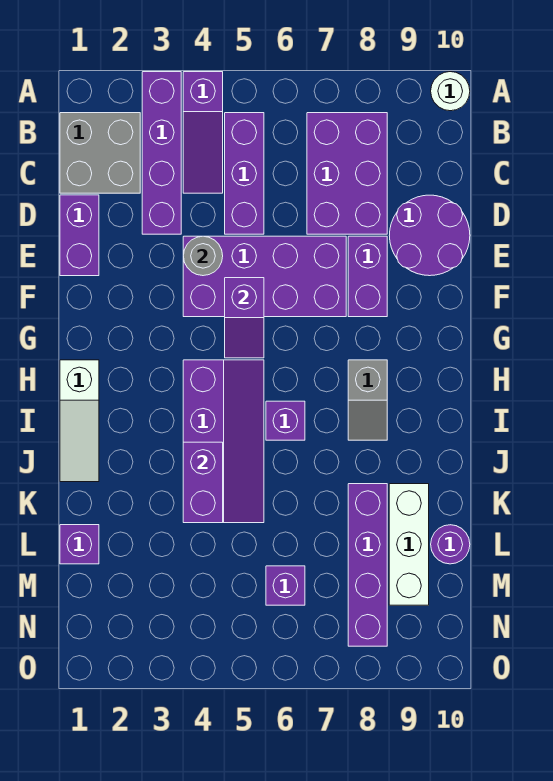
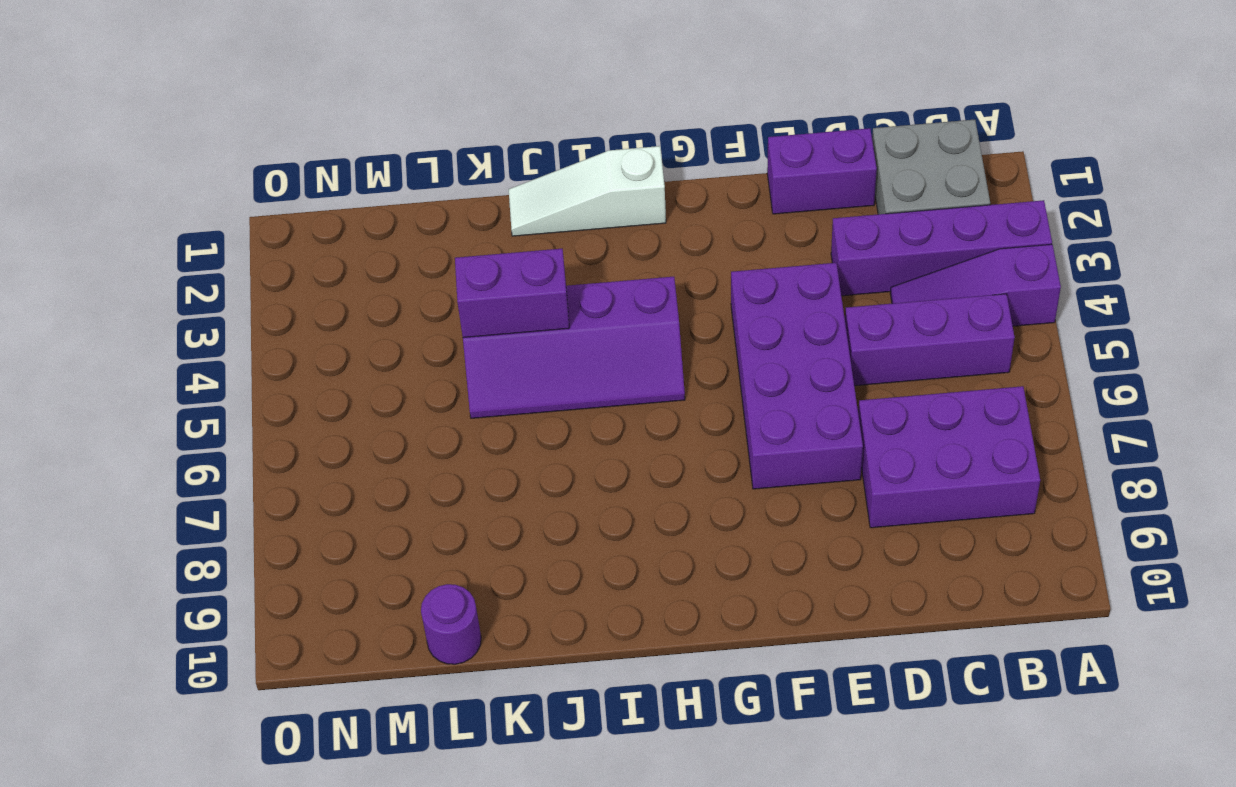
none -> white 1x1 round brick [431,72,470,111]
none -> purple 2x2 round brick [389,195,470,276]
none -> purple 1x2 brick [348,236,387,317]

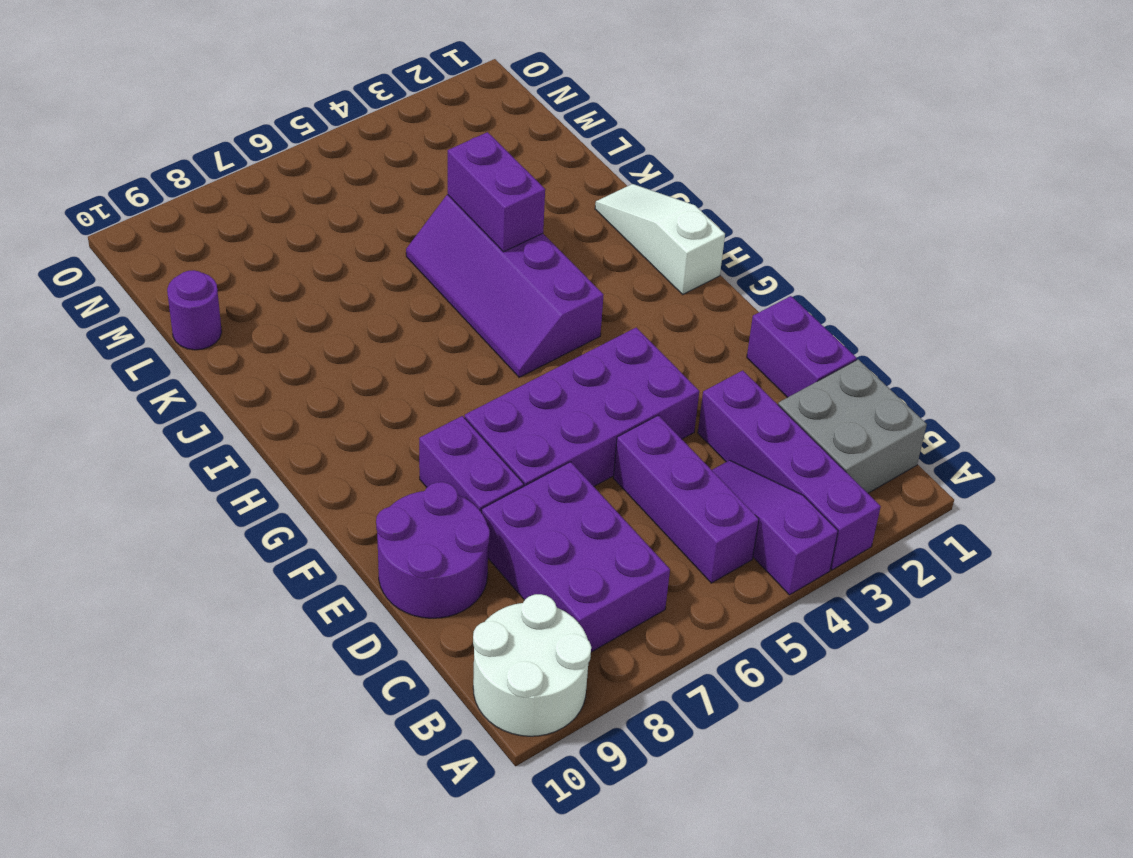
white 2x2 round brick [473,594,591,736] -> white 1x1 round brick [431,72,470,111]
none -> grey 1x2 slope [348,360,387,440]
none -> purple 1x1 brick [266,401,305,440]
none -> purple 1x4 brick [348,484,387,646]

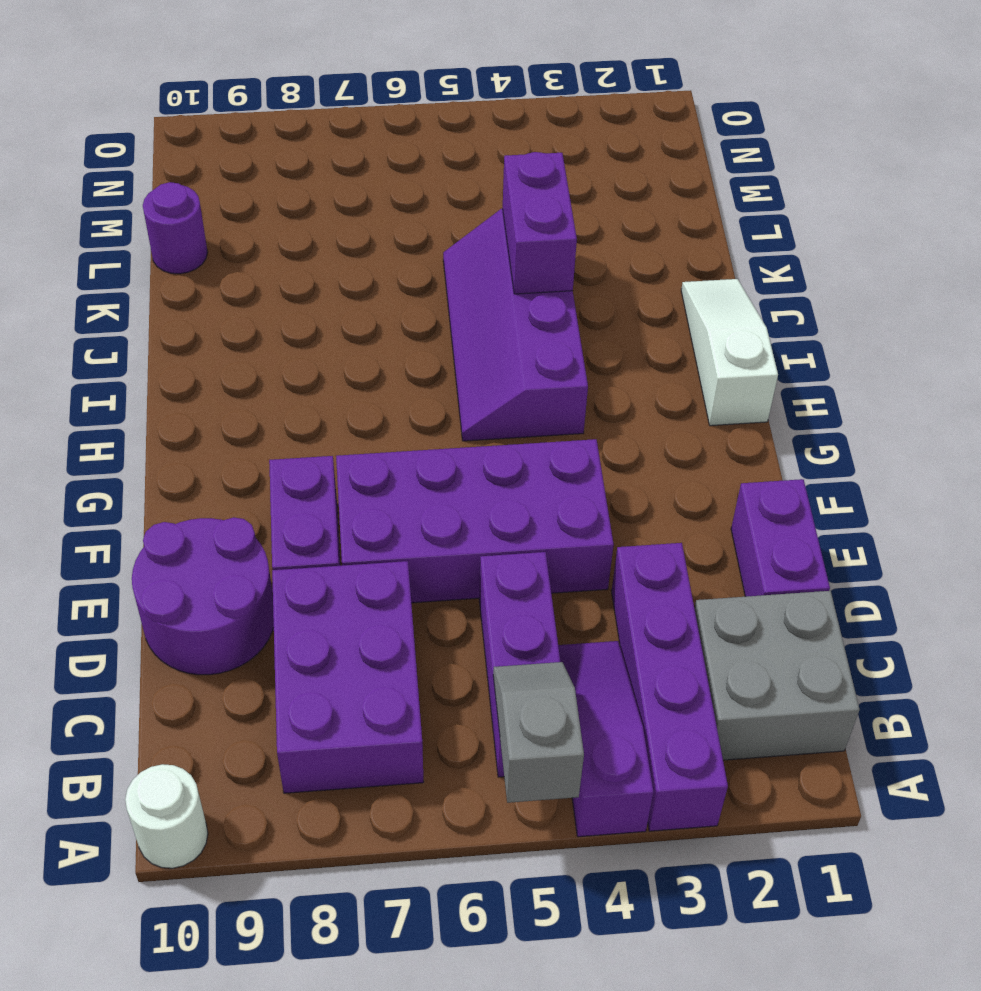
grey 1x2 slope [493,662,584,803] -> grey 1x2 slope moved to [348,360,387,440]
none -> purple 1x1 brick [266,401,305,440]
none -> purple 1x4 brick [348,484,387,646]
none -> white 1x3 brick [389,484,429,605]

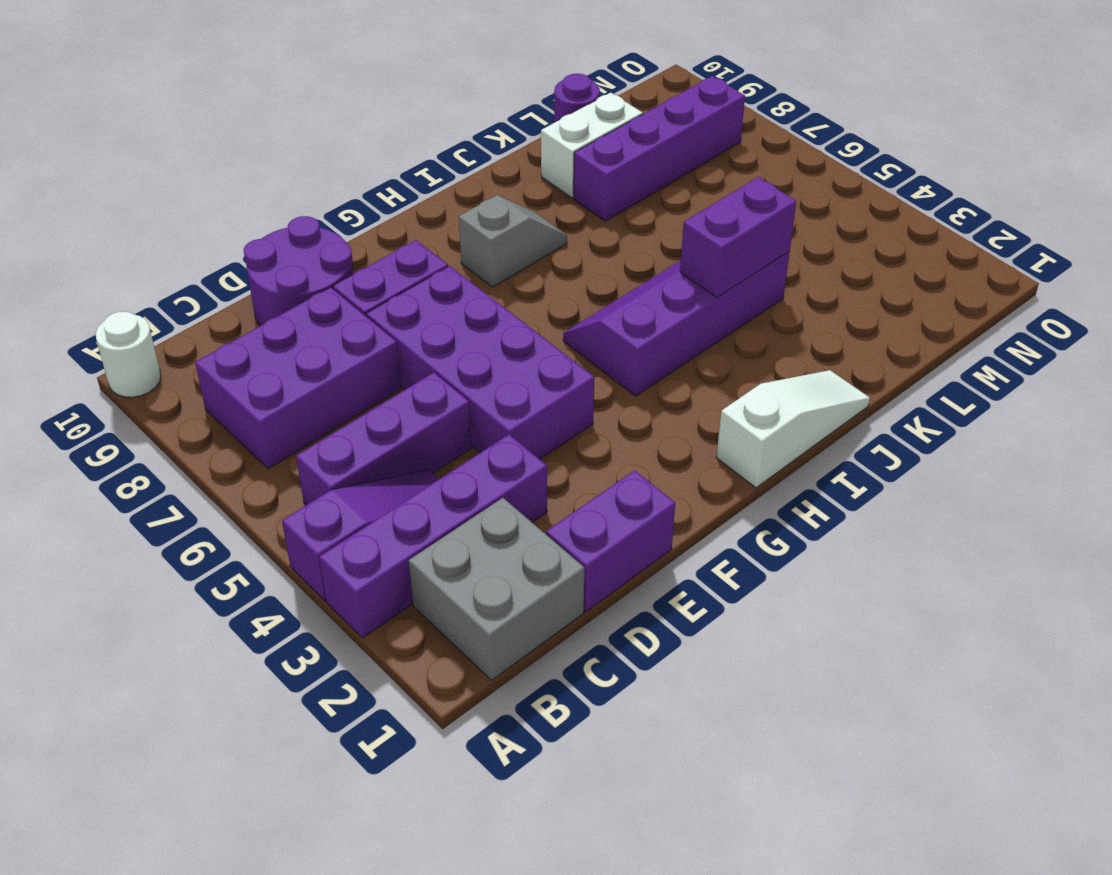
white 1x2 brick [541,93,643,198] -> white 1x3 brick [389,484,429,605]
none -> purple 1x1 brick [266,401,305,440]
none -> purple 1x1 brick [60,525,99,564]
none -> purple 1x1 brick [266,566,305,605]

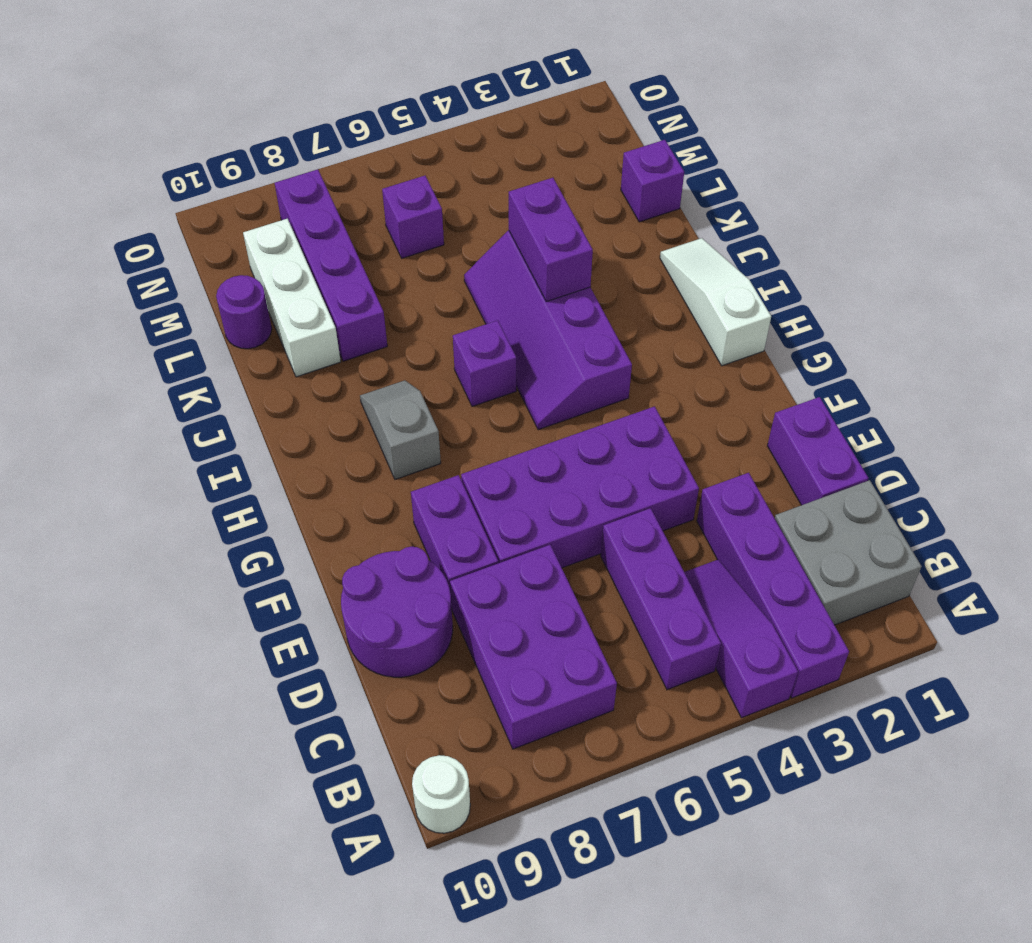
none -> grey 1x1 round brick [183,236,223,276]
none -> purple 1x2 slope [225,278,264,358]

